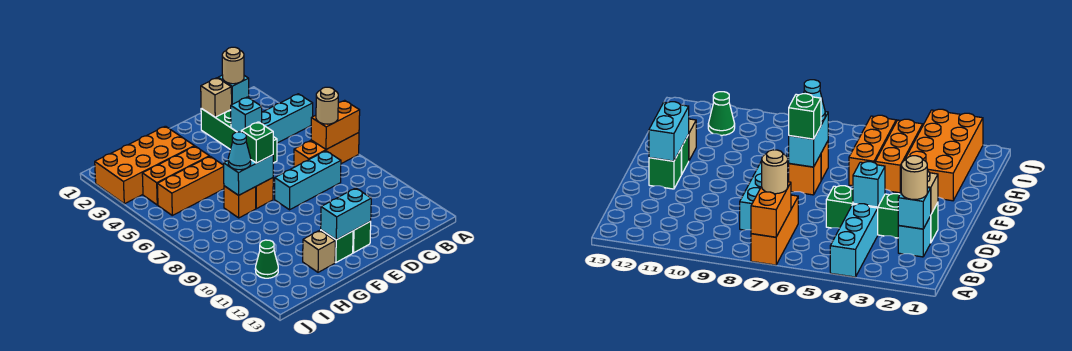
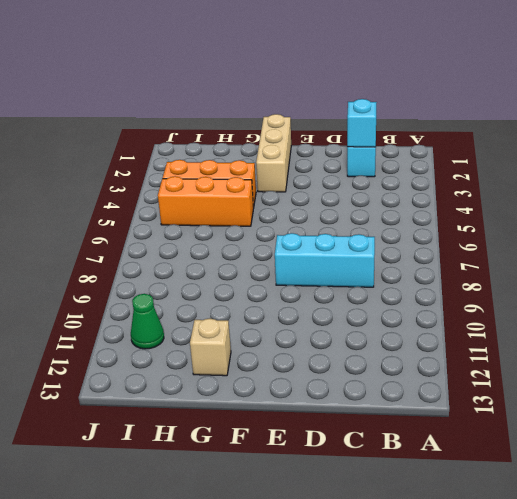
tan 1x3 brick [256,114,291,192] -> none
none -> cyan 1x3 brick [262,94,313,143]
none -> orange 1x3 brick [294,133,359,167]
none -> green 1x4 brick [201,108,277,163]

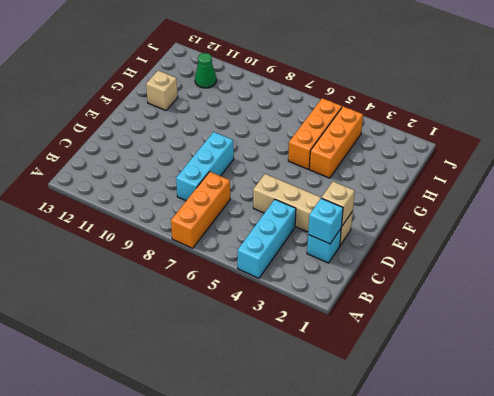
tan 1x4 brick [253,174,353,245] -> green 1x4 brick [201,108,277,163]
none -> green 1x1 brick [353,221,371,253]
none -> orange 1x1 brick [256,178,273,209]
none -> green 1x1 brick [321,230,353,263]

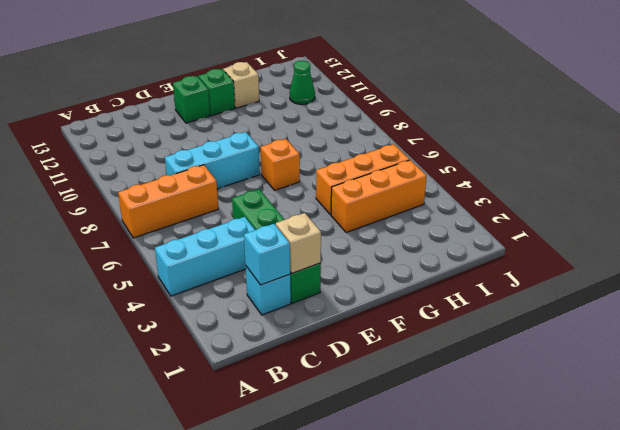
none -> orange 2x4 brick [95,126,194,204]
none -> orange 1x1 brick [224,186,256,218]
none -> orange 1x2 brick [311,100,360,149]

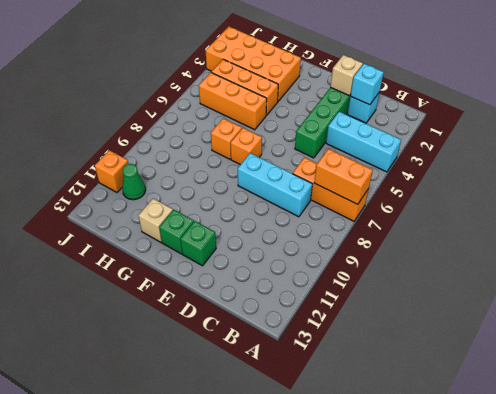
orange 1x1 brick [95,150,128,192] -> none
none -> cyan 1x1 brick [231,97,262,132]
none -> cyan 1x2 brick [321,188,371,240]
none -> cyan 1x2 brick [224,155,273,195]

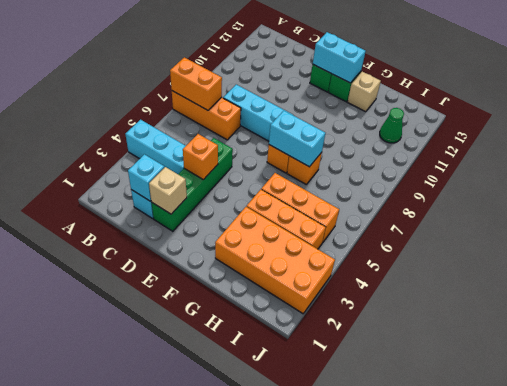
orange 1x1 brick [183,134,218,180] -> cyan 1x1 brick [231,97,262,132]
none -> tan 1x1 round brick [316,87,338,124]
none -> tan 1x1 round brick [222,47,244,84]
none -> green 1x1 brick [241,122,273,163]

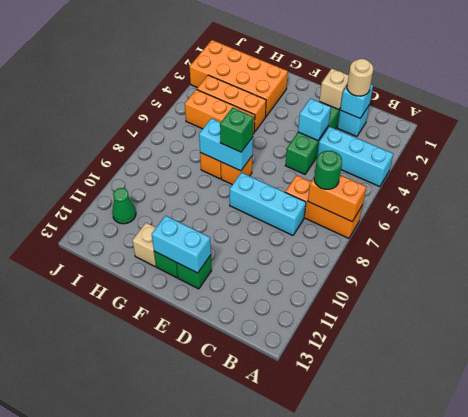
green 1x1 round brick [314,151,342,189] -> tan 1x1 round brick [316,87,338,124]
none -> cyan 1x1 cone [228,132,251,170]

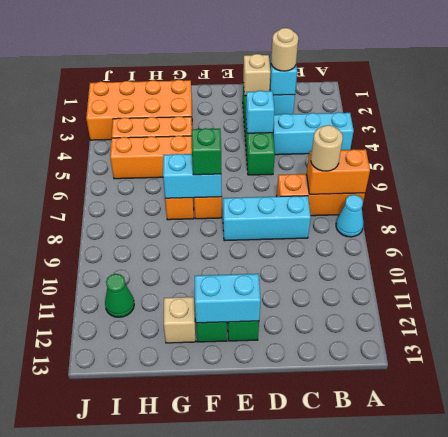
cyan 1x1 cone [336,195,363,237] -> cyan 1x1 cone moved to [228,132,251,170]

